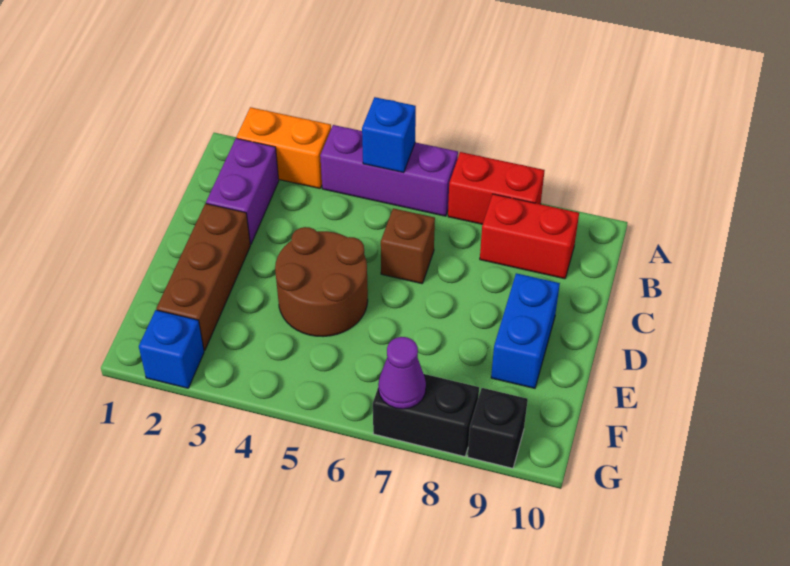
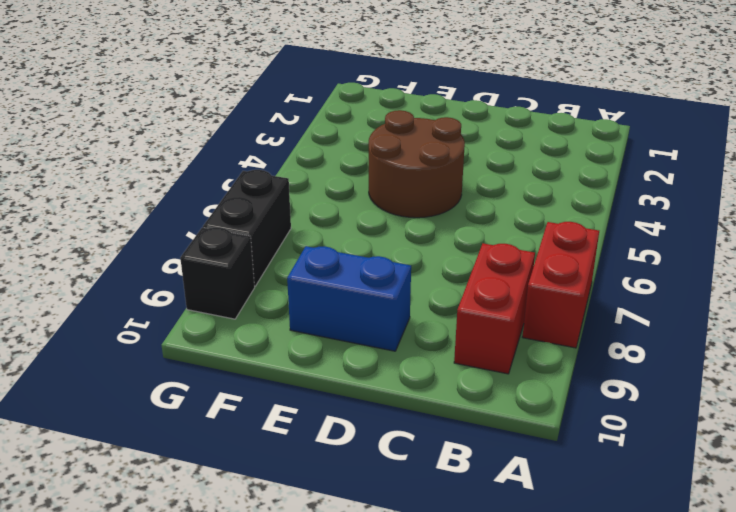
none -> orange 1x2 brick [237,107,331,188]
none -> purple 1x3 brick [320,125,458,216]
none -> purple 1x2 brick [206,138,279,245]

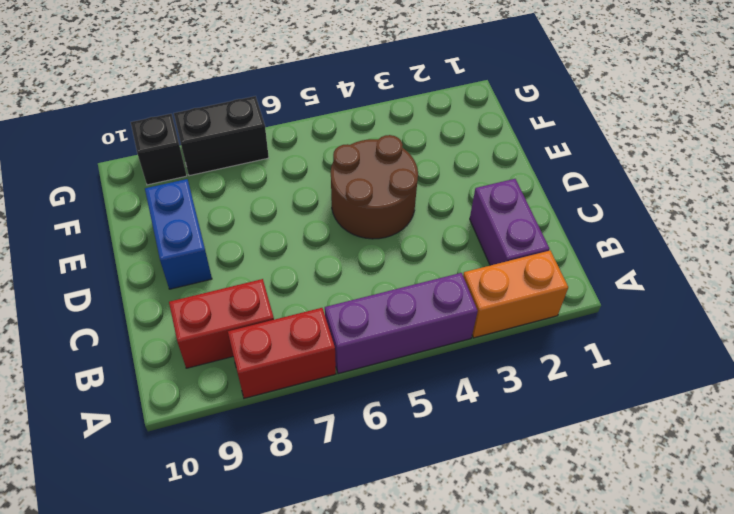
none -> brown 1x1 brick [381,208,435,284]
none -> brown 1x3 brick [156,204,250,351]
none -> blue 1x1 brick [139,310,204,388]

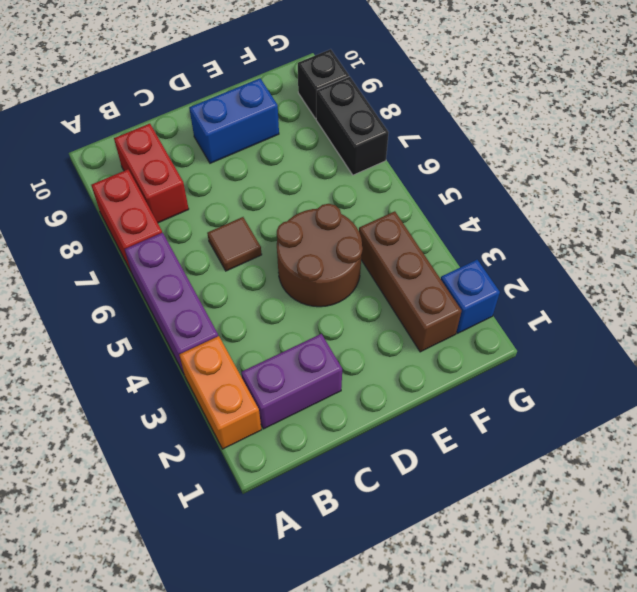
brown 1x1 tile [207,217,262,271] -> brown 1x1 brick [381,208,435,284]
brown 1x3 brick [359,211,462,352] -> brown 1x3 brick turned to [156,204,250,351]
none -> blue 1x1 brick [362,97,416,173]
none -> purple 1x1 cone [378,337,426,409]

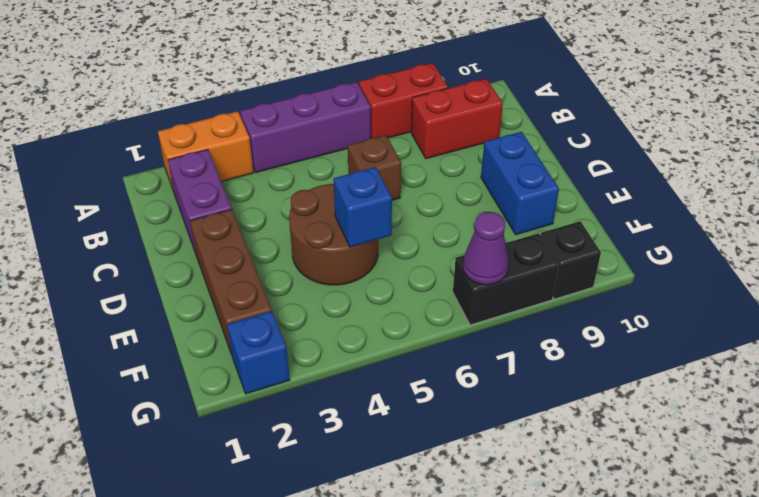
blue 1x1 brick [334,167,392,247] -> blue 1x1 brick moved to [362,97,416,173]

